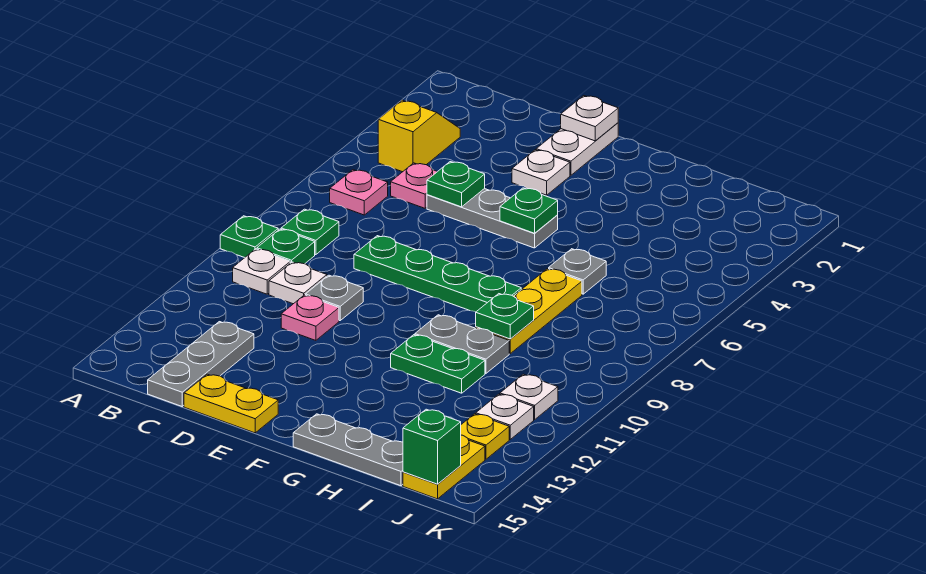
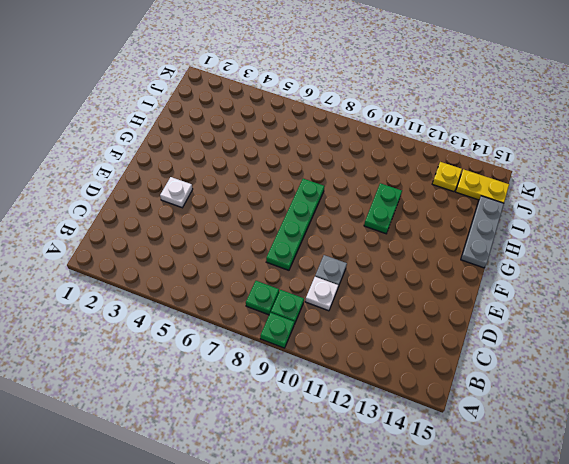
none -> yellow 1x2 slope [378,100,460,172]
none -> pink 1x1 plate [330,170,388,215]
none -> white 1x1 plate [233,249,290,294]
none -> pink 1x1 plate [391,163,437,208]

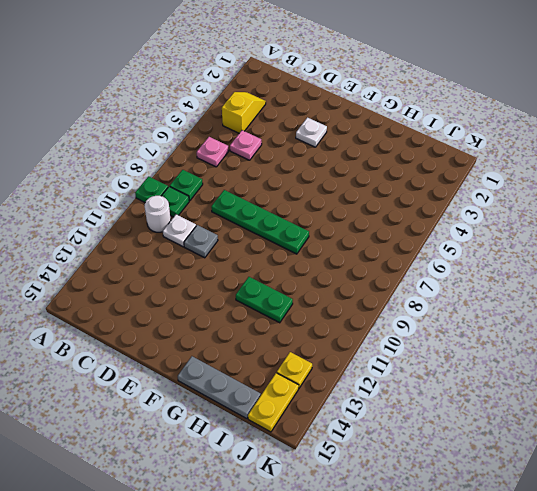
white 1x1 round brick [145,196,171,232] -> white 1x1 plate [233,249,290,294]
none -> grey 1x3 plate [148,322,254,406]
none -> grey 1x3 plate [427,189,558,248]
none -> pink 1x1 plate [281,295,339,340]
none -> yellow 1x2 plate [184,374,278,433]

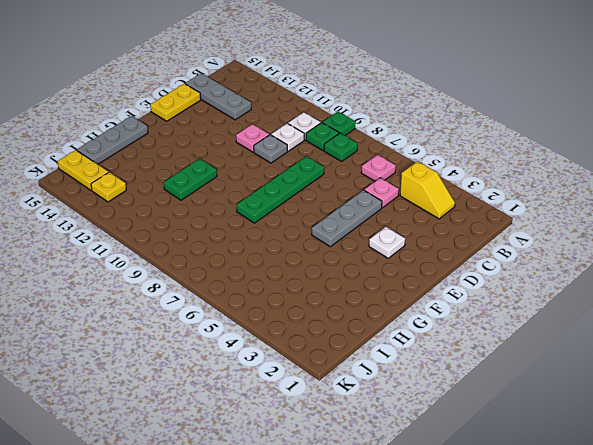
none -> white 1x2 plate [536,123,618,175]
none -> grey 1x2 plate [415,315,509,373]
none -> grey 1x1 plate [549,249,606,294]
none -> yellow 1x3 plate [476,269,582,354]

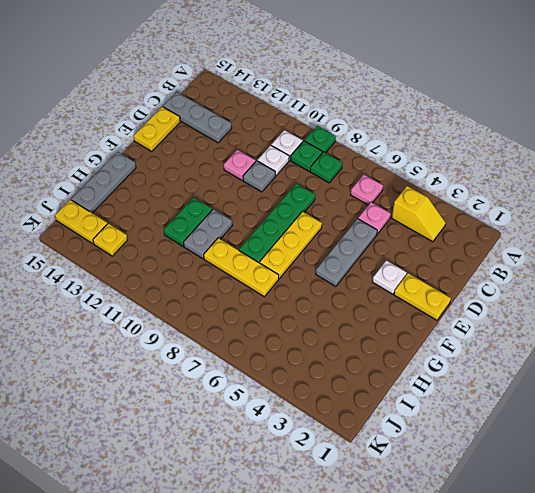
yellow 1x2 plate [394,273,451,320] -> white 1x2 plate [536,123,618,175]
yellow 1x3 plate [260,212,322,279] -> none
none -> grey 1x1 plate [549,249,606,294]
none -> white 1x1 plate [500,374,558,420]
none -> white 1x1 plate [476,394,534,439]
none -> green 1x1 plate [427,162,485,207]

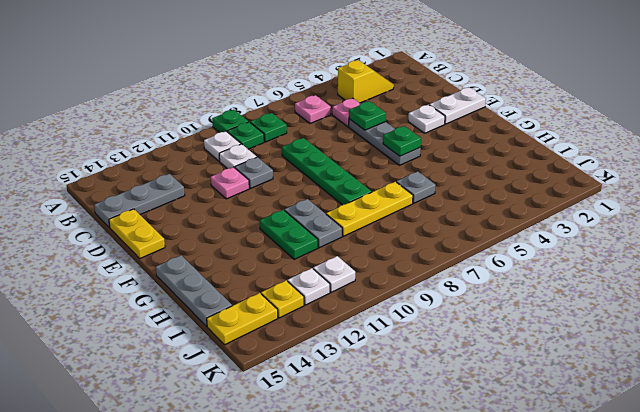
none -> white 1x1 plate [561,96,618,141]
none -> green 1x1 plate [476,294,534,339]
none -> green 1x1 brick [403,409,461,484]

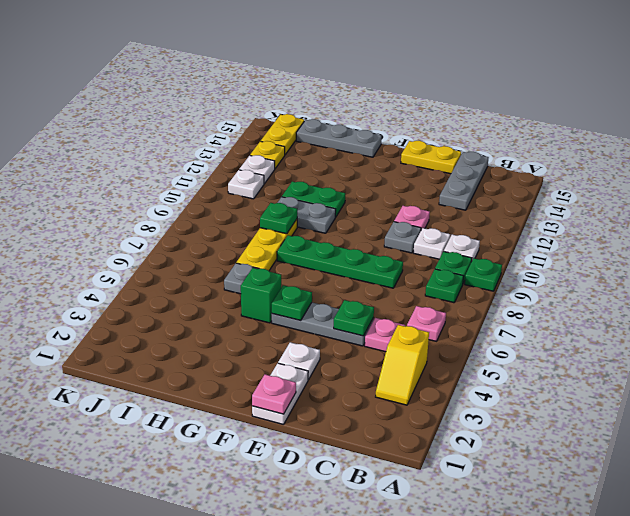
pink 1x1 plate [252,374,296,414] -> white 1x1 plate [561,96,618,141]
green 1x1 brick [241,268,281,323] -> green 1x1 brick moved to [403,409,461,484]

